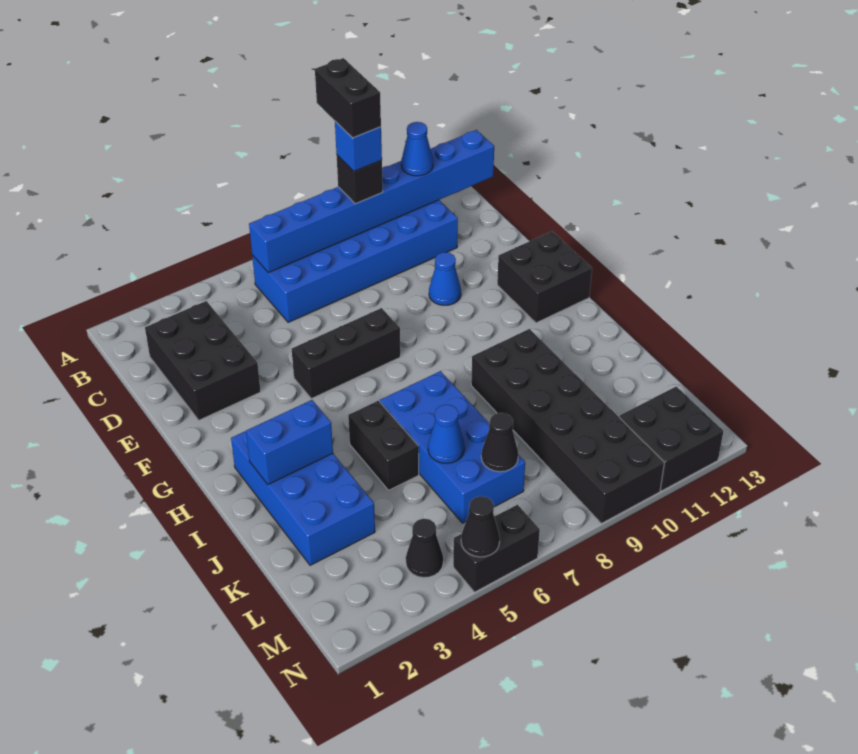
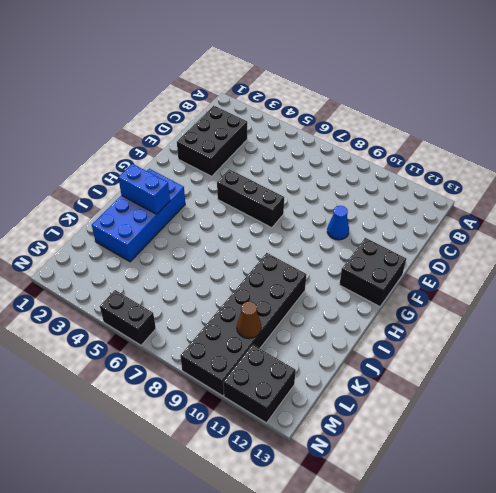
brown 1x1 cone [237,302,261,339] -> none
none -> blue 2x6 brick [252,200,458,322]
none -> black 1x2 brick [348,401,419,490]
none -> blue 2x4 brick [380,371,525,523]

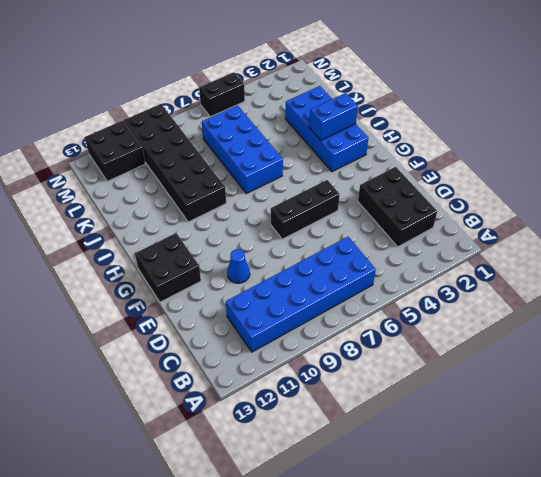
none -> black 1x2 brick [348,401,419,490]
none -> black 1x1 cone [406,519,443,578]
none -> blue 1x8 brick [249,130,494,273]

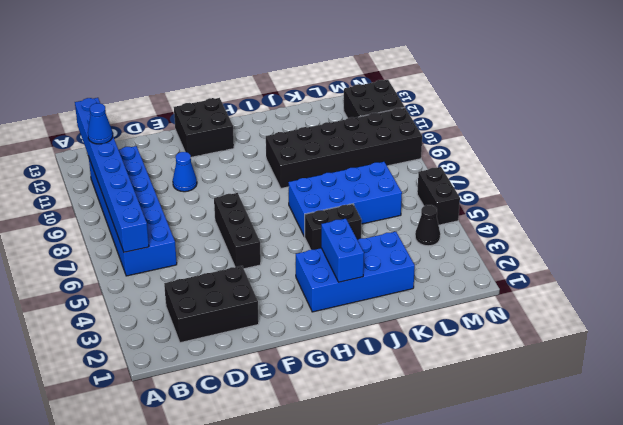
none -> blue 1x1 cone [428,405,465,463]
none -> black 1x1 cone [481,413,518,472]
none -> black 1x1 cone [461,496,500,557]

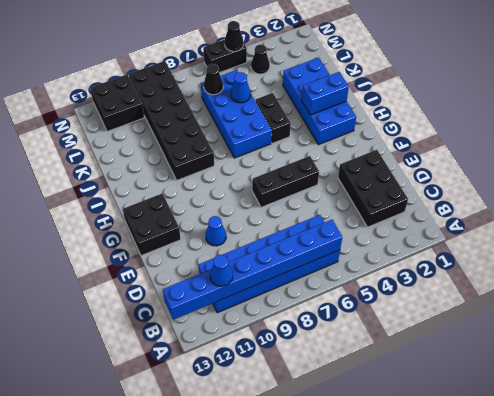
none -> black 1x1 brick [337,155,383,204]
none -> blue 1x1 brick [335,121,382,171]
none -> black 1x2 brick [315,58,381,138]

